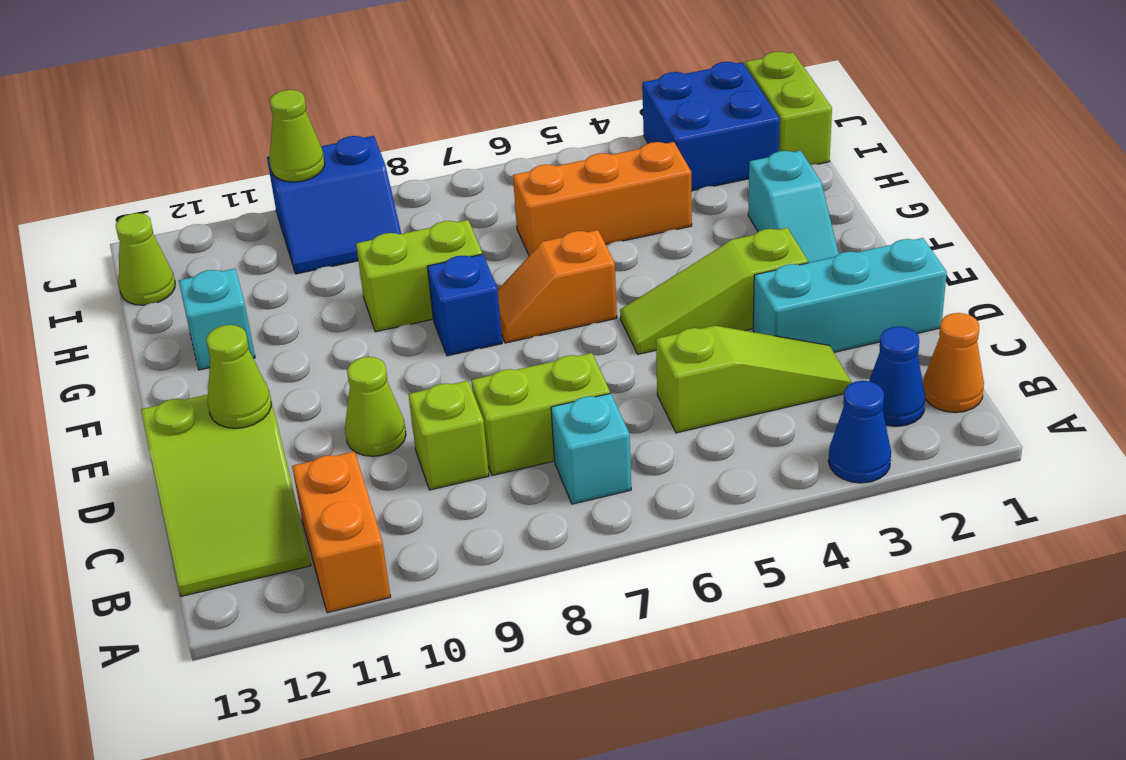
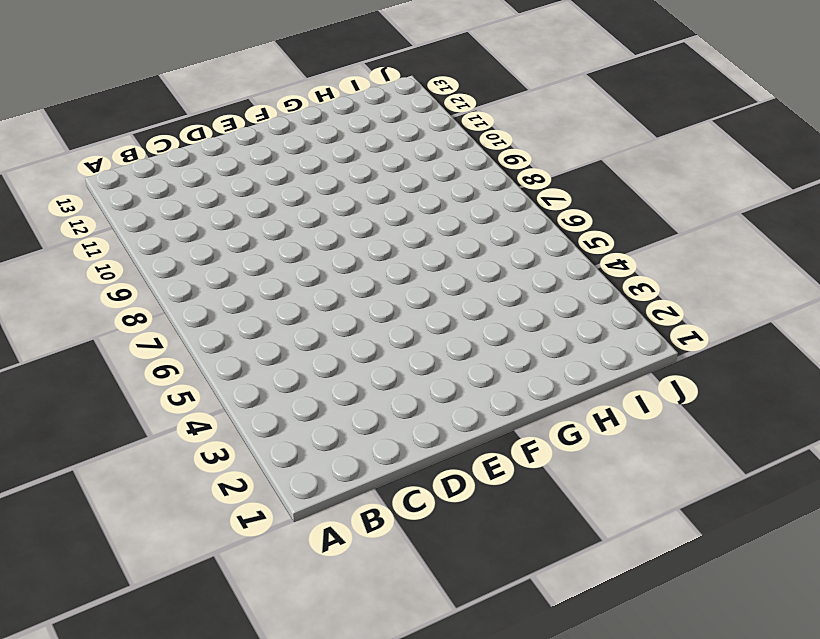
none -> blue 1x1 cone [828,381,891,483]
none -> orange 1x2 brick [292,451,391,613]
none -> orange 1x1 cone [923,313,984,413]

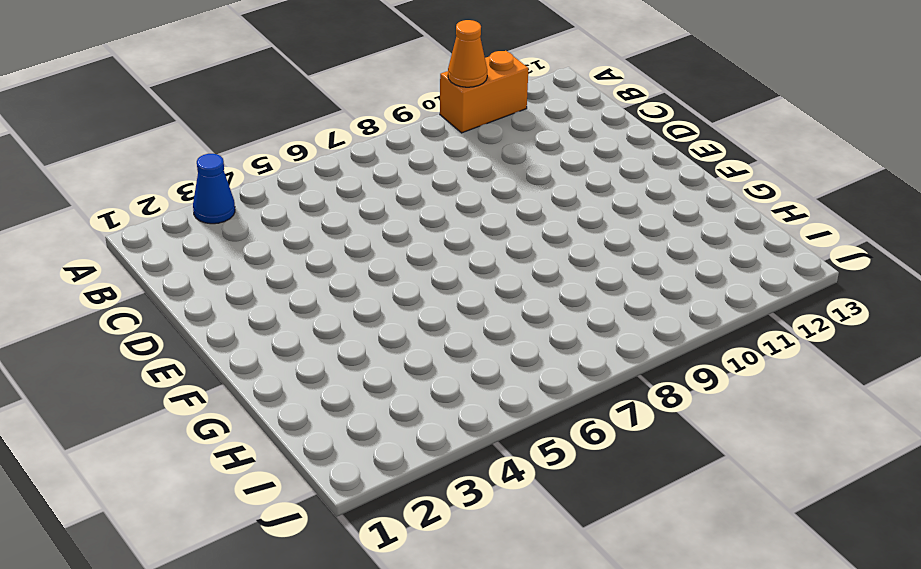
orange 1x2 brick [440,51,528,133] -> orange 1x2 brick turned to [292,451,391,613]
orange 1x1 cone [448,20,487,87] -> orange 1x1 cone moved to [923,313,984,413]
none -> blue 1x1 cone [869,326,925,426]
none -> cyan 1x1 brick [551,393,631,504]
none -> lime 2x3 slope [141,382,311,596]

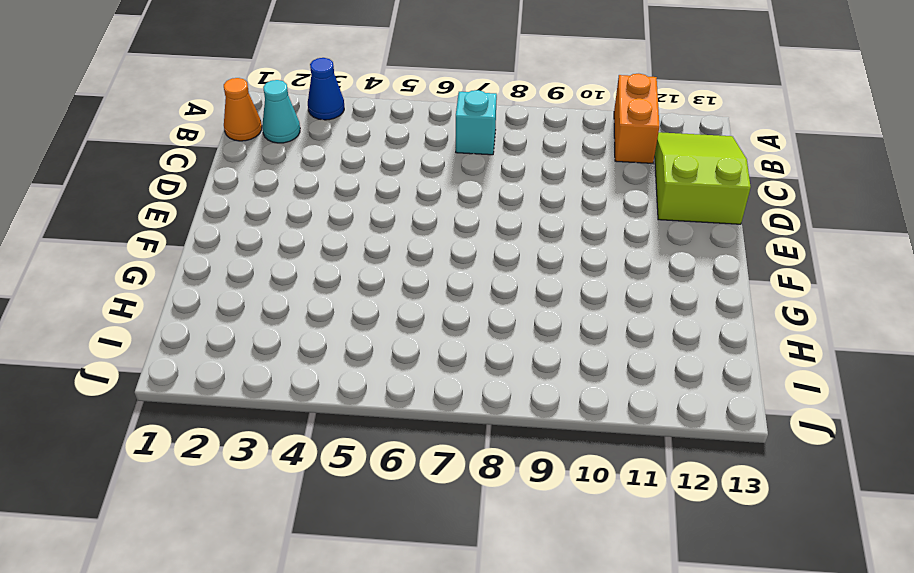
cyan 1x1 cone [262,80,300,143] -> blue 1x1 cone [869,326,925,426]
none -> lime 1x3 slope [656,326,852,433]
none -> lime 1x2 brick [471,353,610,475]
none -> lime 1x1 brick [408,381,489,490]

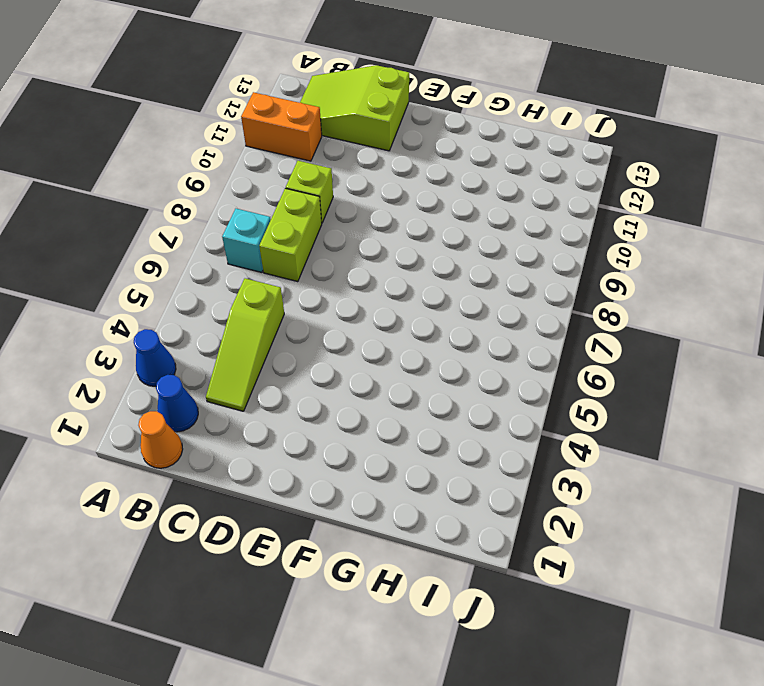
none -> cyan 1x3 brick [753,238,947,352]
none -> lime 1x1 cone [345,357,406,456]
none -> lime 1x3 slope [620,228,808,354]

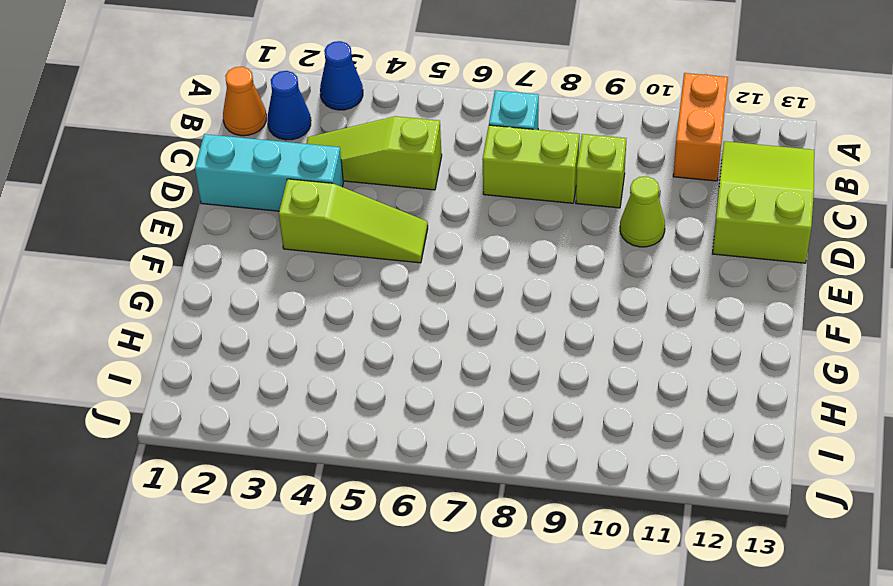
none -> cyan 1x2 slope [748,151,839,263]
none -> orange 1x2 slope [498,230,617,343]
none -> blue 1x1 brick [427,254,502,356]

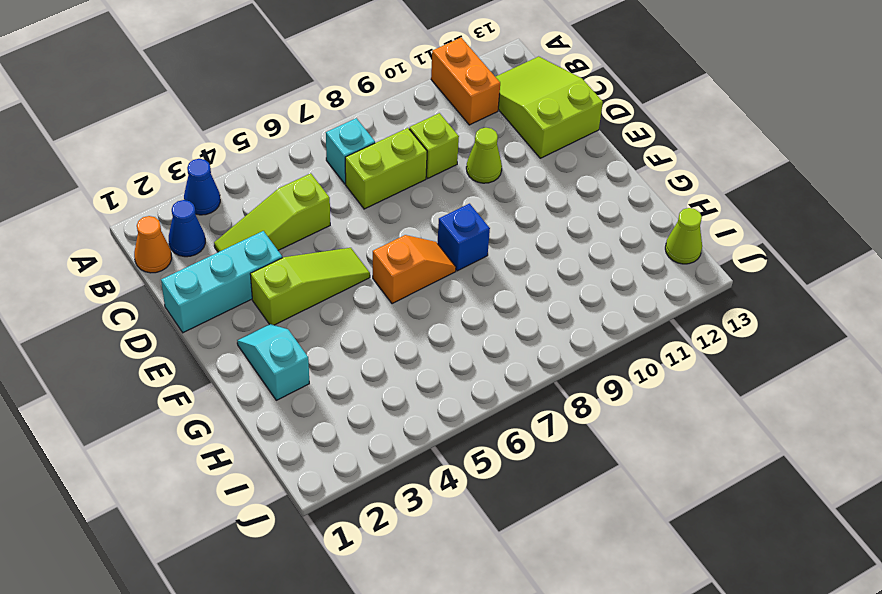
none -> lime 1x2 brick [356,220,482,332]
none -> cyan 1x1 brick [179,269,255,370]
none -> orange 1x3 brick [513,142,692,255]

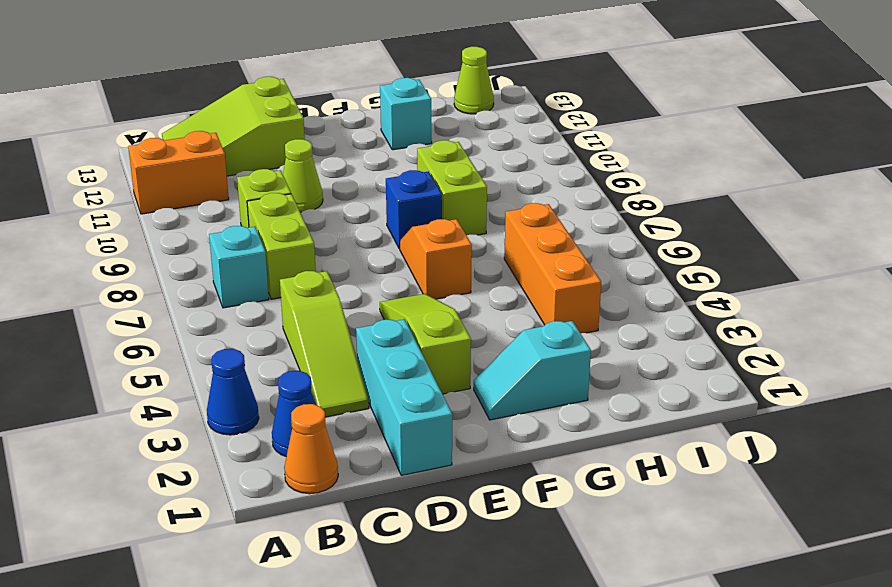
none -> lime 1x2 brick [745,52,832,165]
none -> blue 2x2 brick [642,62,780,191]
none -> blue 2x2 slope [267,136,401,274]

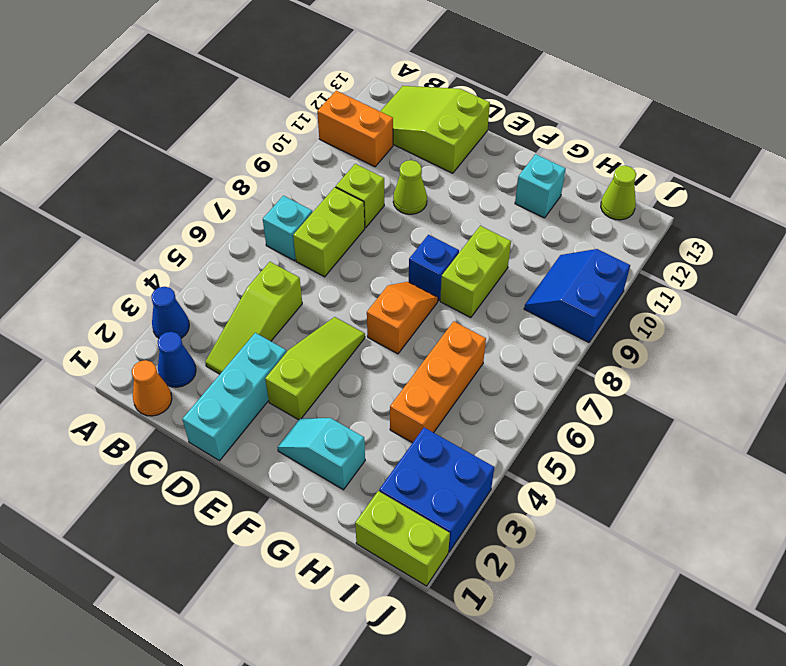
none -> lime 1x1 cone [206,325,271,428]
none -> lime 1x1 cone [270,90,325,182]

